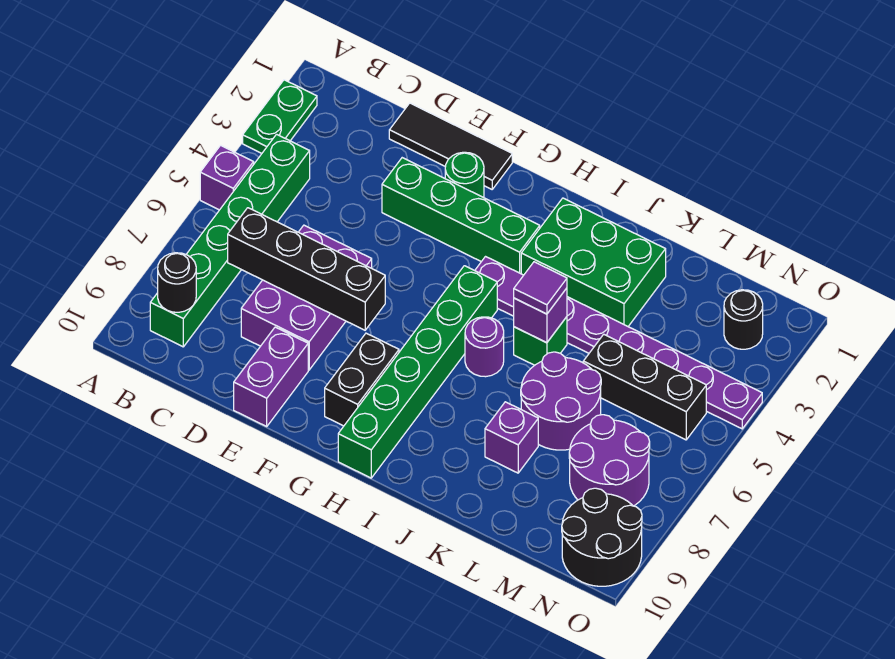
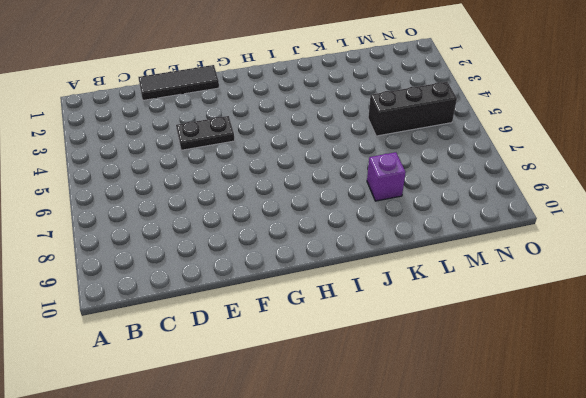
black 1x2 plate [176,116,235,150] -> none
none -> green 1x2 plate [243,80,317,153]
none -> purple 1x1 brick [200,145,254,210]
none -> green 1x6 brick [150,134,310,347]

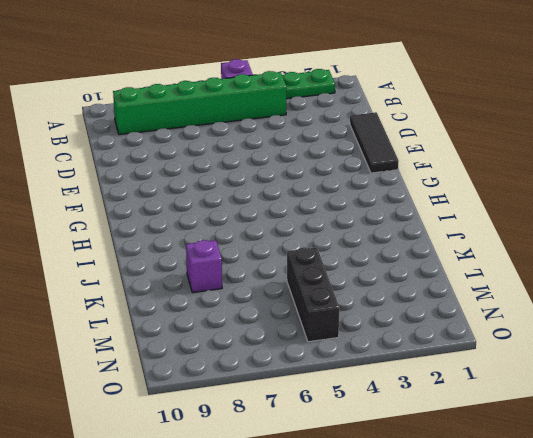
none -> purple 2x3 brick [241,225,372,370]
none -> green 1x4 brick [382,158,540,274]
none -> purple 1x2 brick [234,327,308,426]

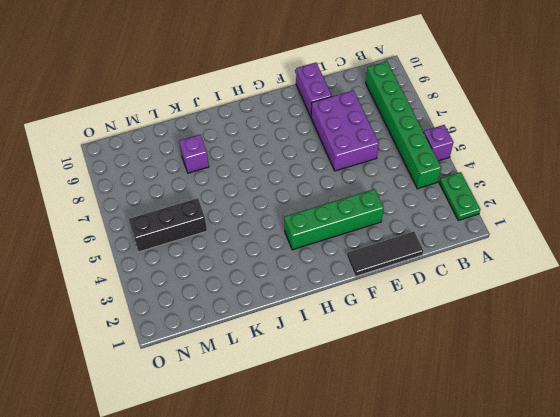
none -> green 1x1 round brick [445,152,484,197]
none -> black 1x2 brick [325,333,399,426]
none -> purple 1x8 plate [475,257,762,429]

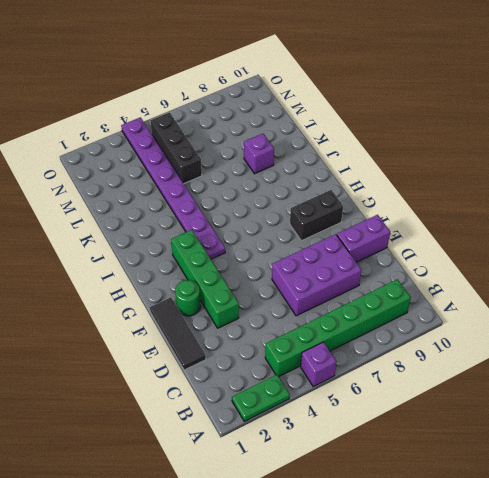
none -> green 1x6 brick [338,266,497,478]
none -> green 2x3 brick [521,198,666,326]
none -> purple 1x1 round brick [465,317,504,377]

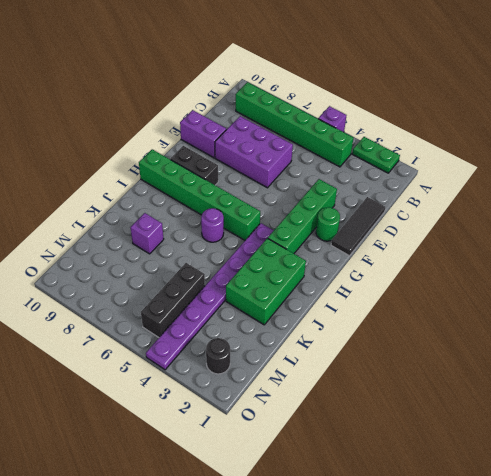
none -> green 1x1 brick [514,317,567,365]
none -> purple 2x2 round brick [521,352,601,450]
none -> purple 2x2 round brick [569,415,650,506]

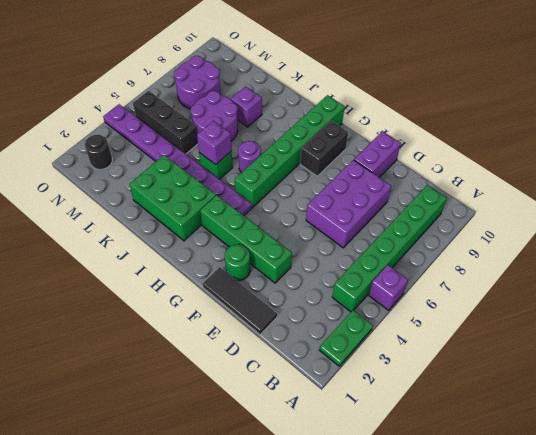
none -> black 2x2 round brick [562,488,642,586]
none -> black 1x1 round brick [158,253,196,312]
none -> black 1x4 brick [228,208,385,330]

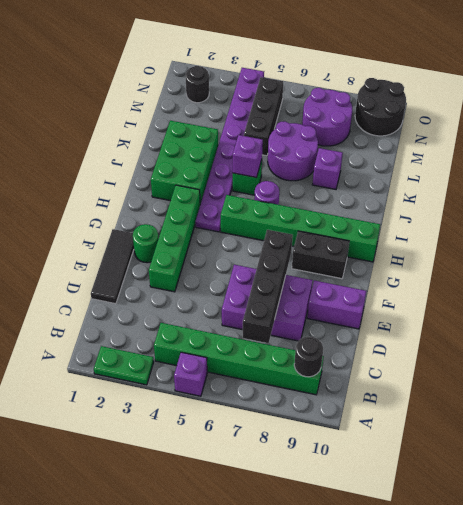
none -> purple 1x1 tile [514,262,567,314]

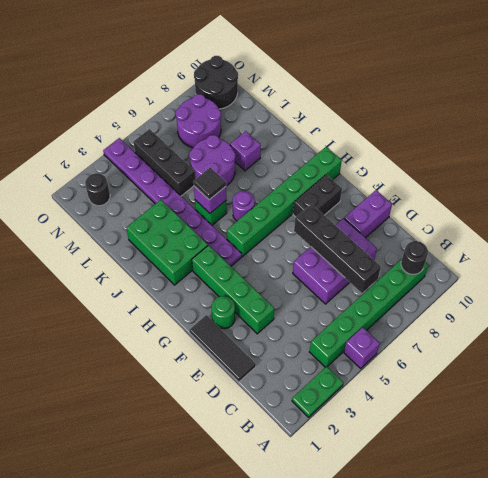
black 1x1 tile [193,167,226,200] -> purple 1x1 tile [514,262,567,314]

